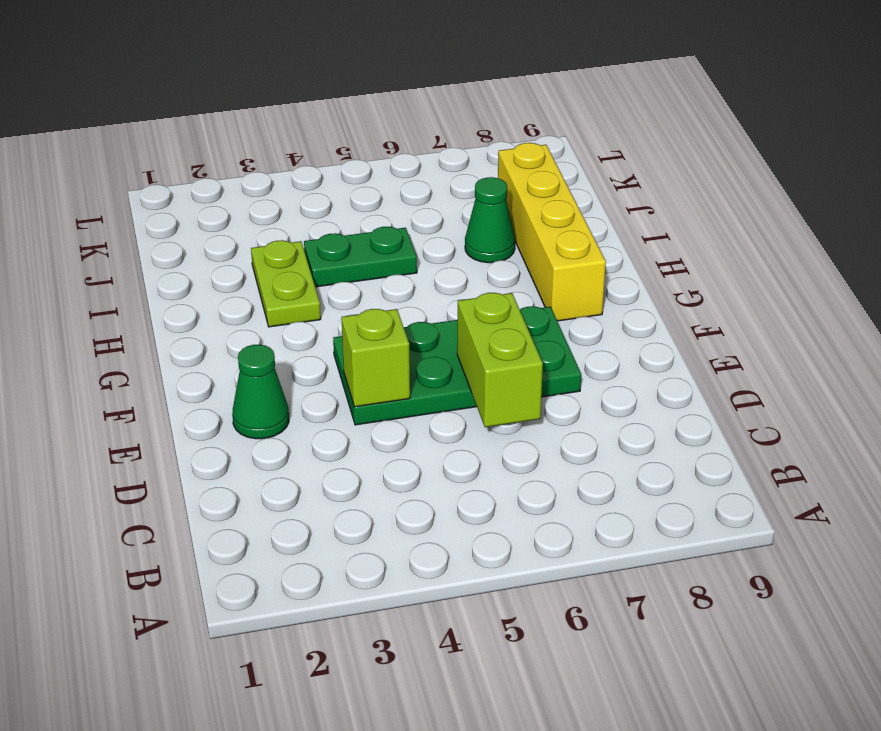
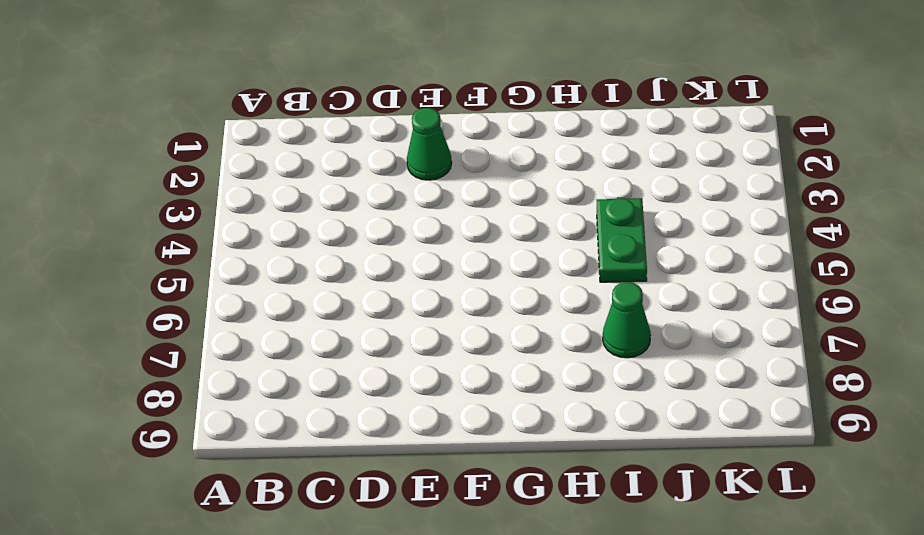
none -> green 2x4 plate [333,306,581,425]
none -> yellow 1x4 brick [498,143,606,321]

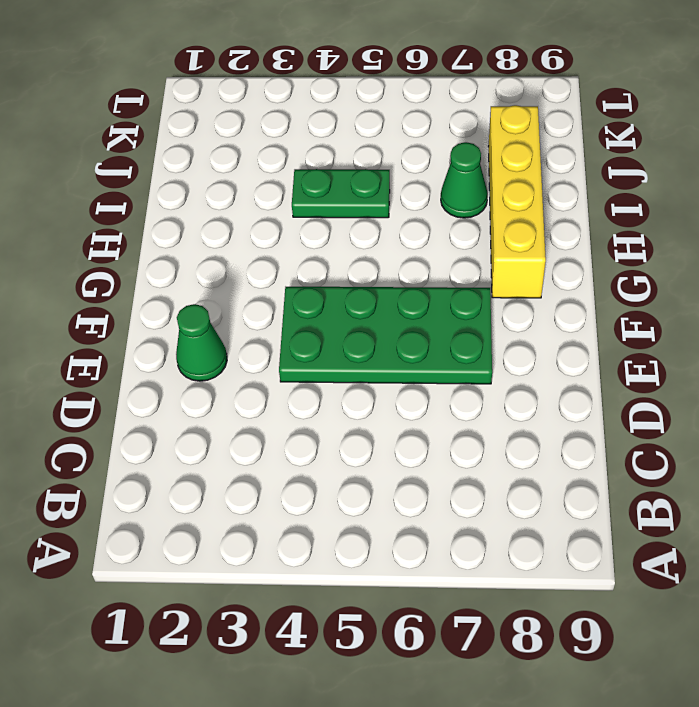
none -> lime 1x2 plate [251,240,321,327]
none -> lime 1x2 brick [457,293,543,427]

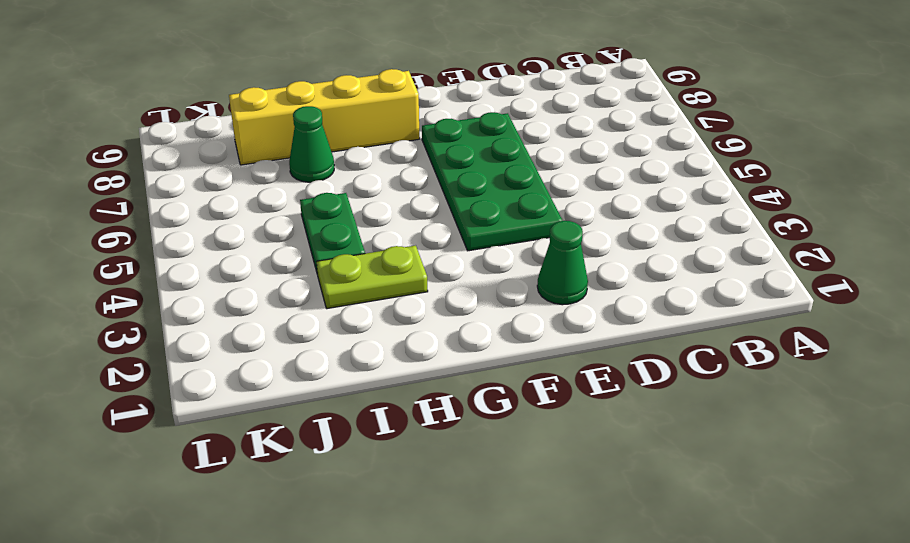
none -> lime 1x2 brick [457,293,543,427]
none -> lime 1x1 brick [342,309,410,407]

